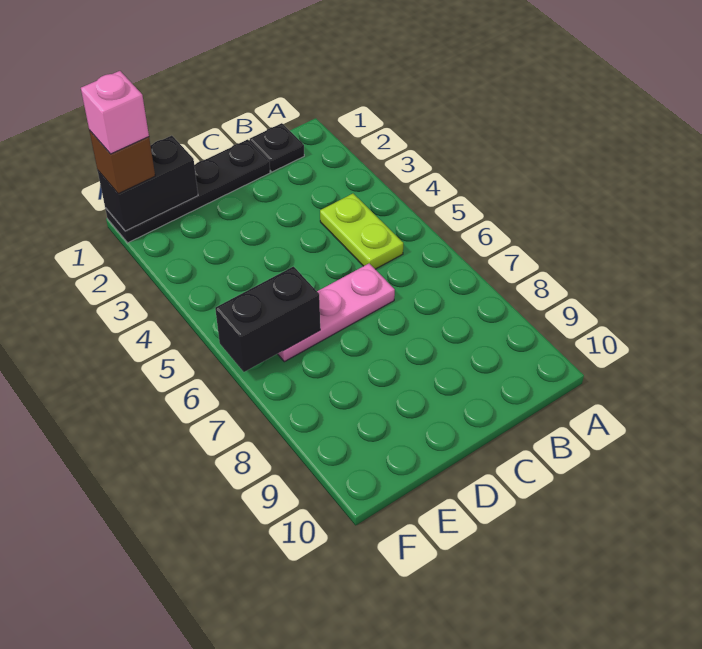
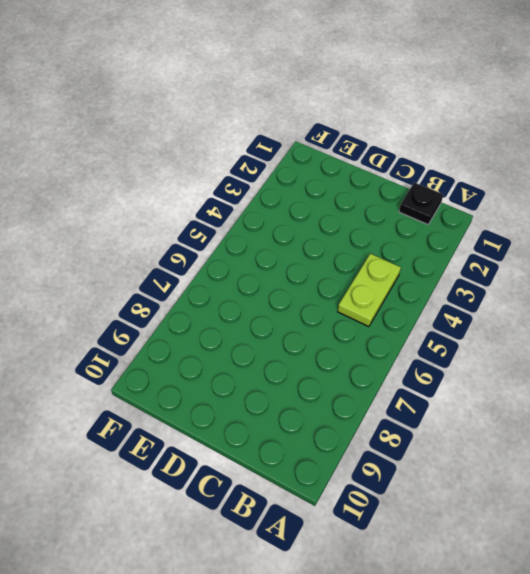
none -> black 1x4 plate [105,139,270,243]
none -> pink 1x3 plate [278,263,395,362]

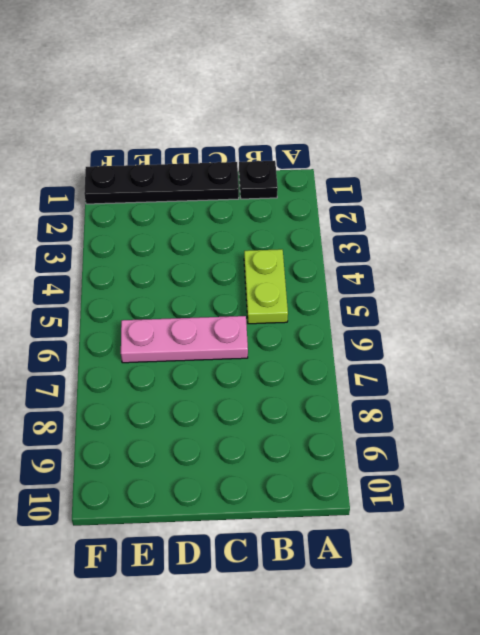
none -> black 1x2 brick [98,136,198,231]
none -> black 1x2 brick [215,267,320,372]

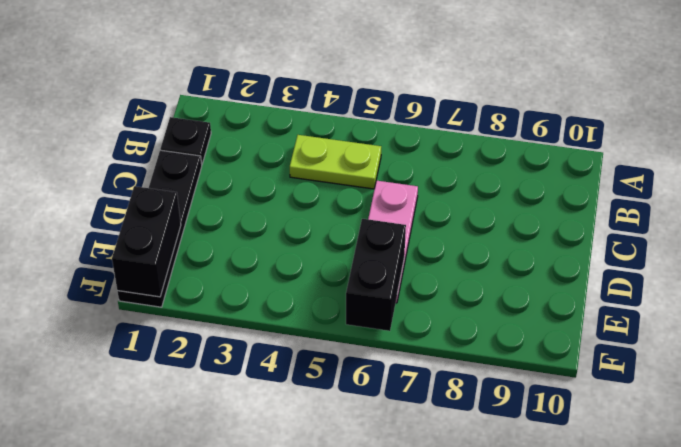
none -> brown 1x1 brick [89,130,155,194]
none -> pink 1x1 brick [81,71,149,154]

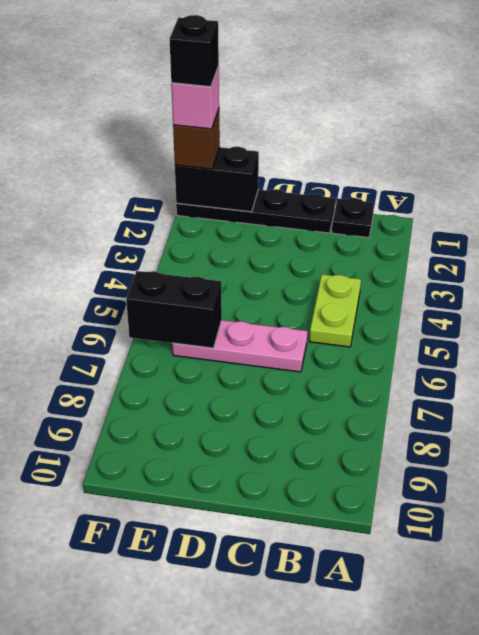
black 1x1 brick [170,15,219,87] -> none

